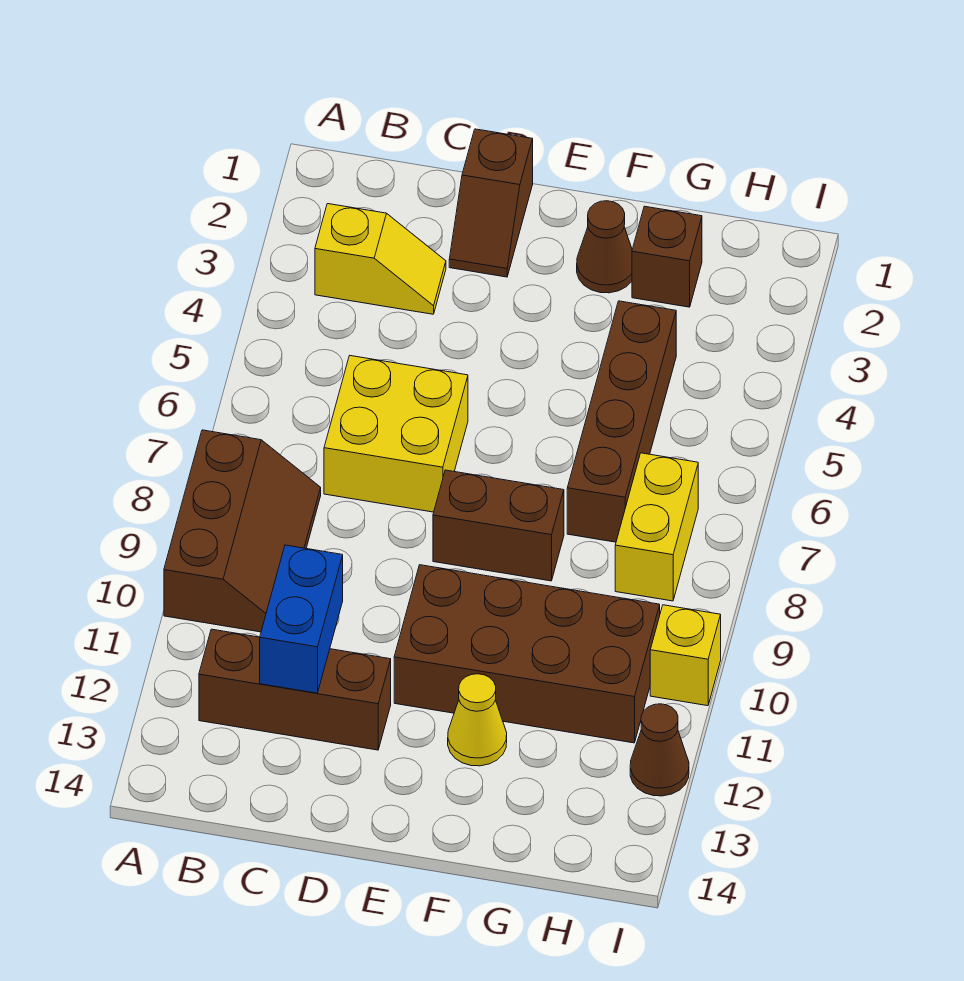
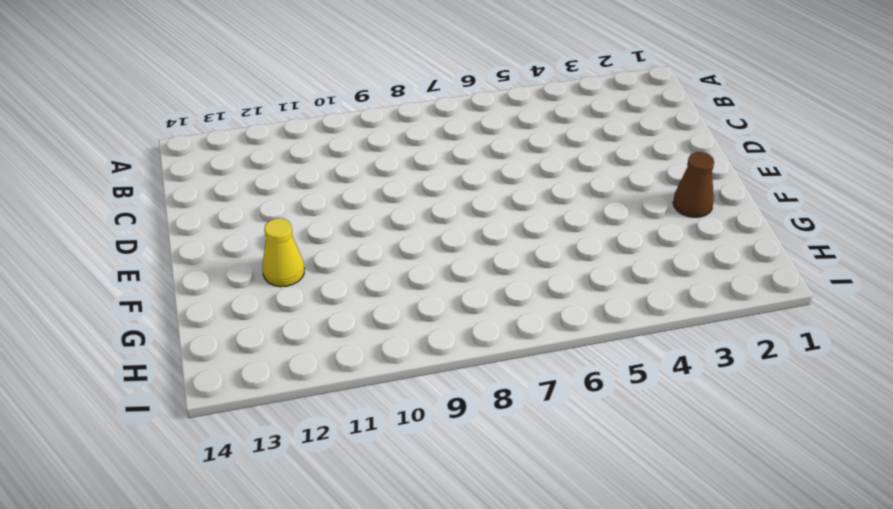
none -> brown 2x3 slope [164,430,321,632]
none -> yellow 1x2 slope [315,204,446,314]
none -> brown 1x3 brick [199,629,391,750]

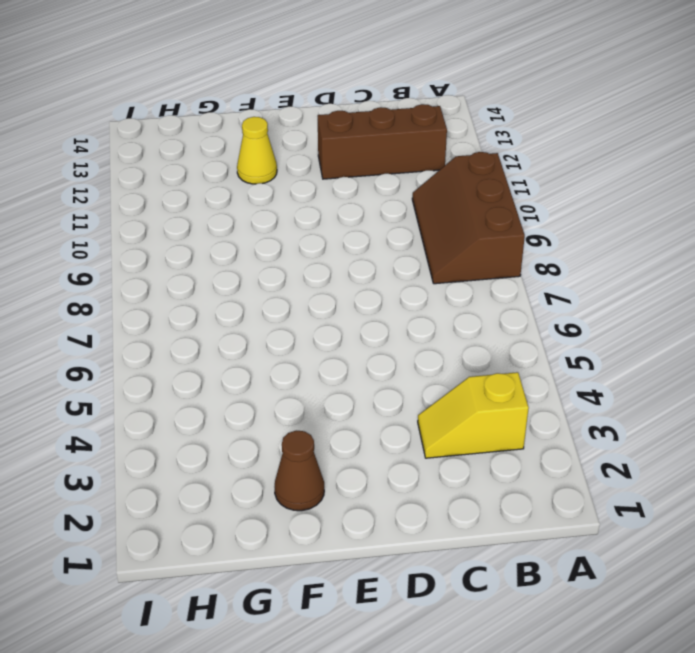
none -> yellow 2x2 brick [324,356,468,512]
none -> brown 1x2 slope [449,129,533,277]
none -> brown 1x2 brick [433,470,564,581]

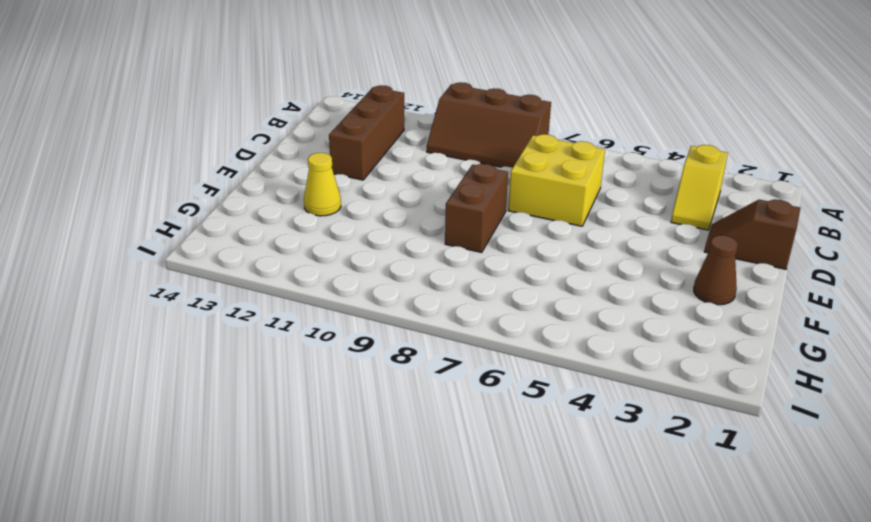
none -> brown 2x4 brick [394,565,660,743]
none -> brown 1x1 brick [632,206,702,307]
none -> brown 1x4 brick [567,301,676,542]

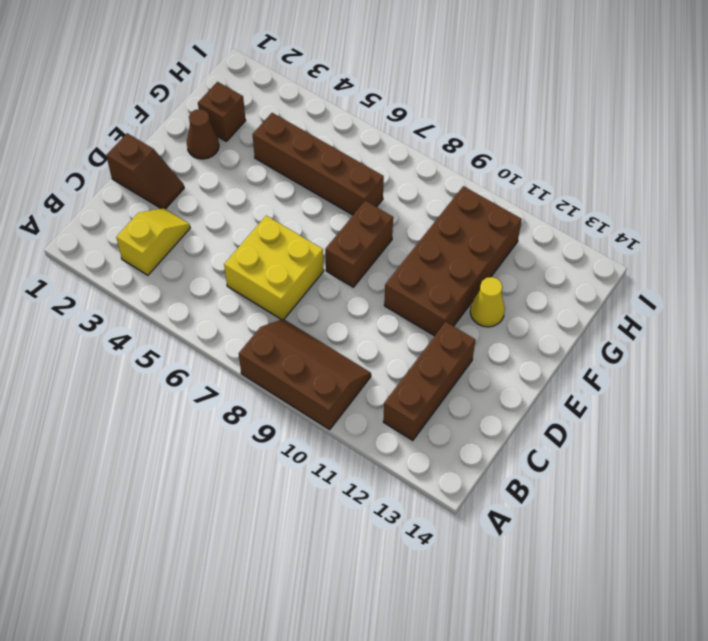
none -> yellow 1x2 brick [615,453,698,601]
none -> yellow 1x1 brick [650,605,721,706]
none -> brown 1x1 cone [630,704,689,796]

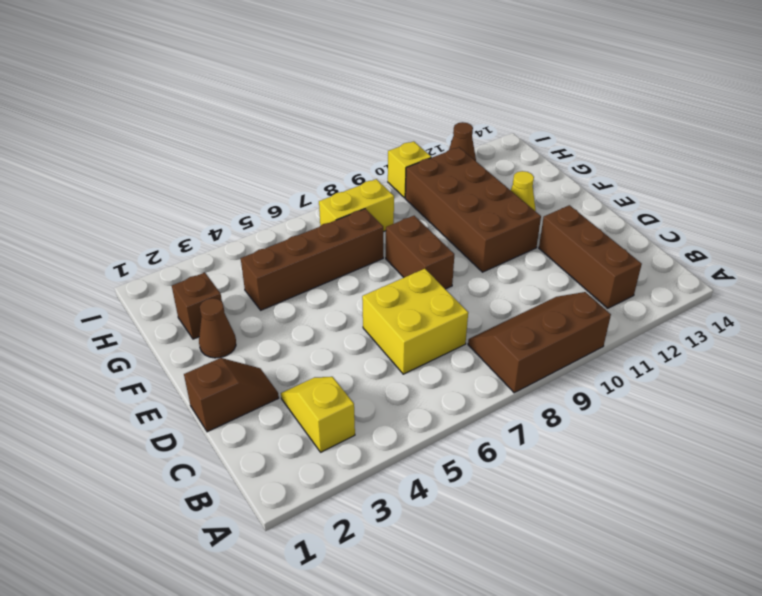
none -> blue 1x2 brick [260,545,343,693]

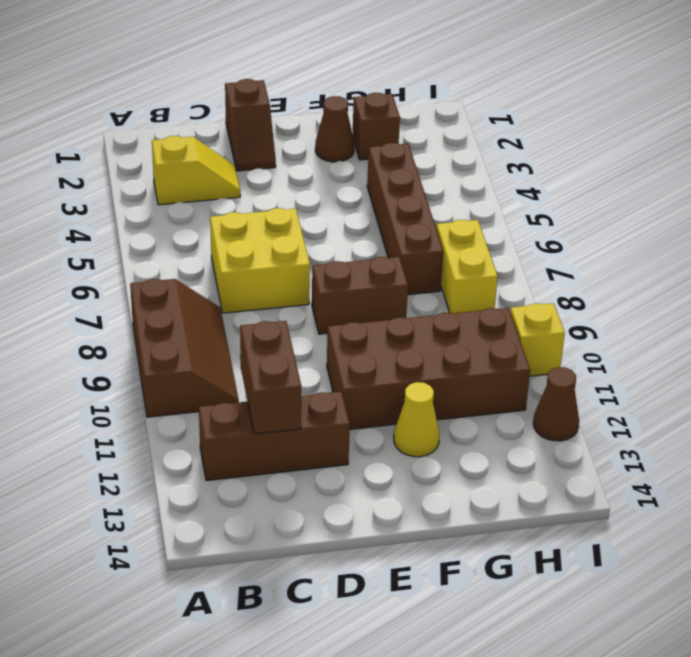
brown 1x2 brick [240,321,301,434] -> blue 1x2 brick [260,545,343,693]

